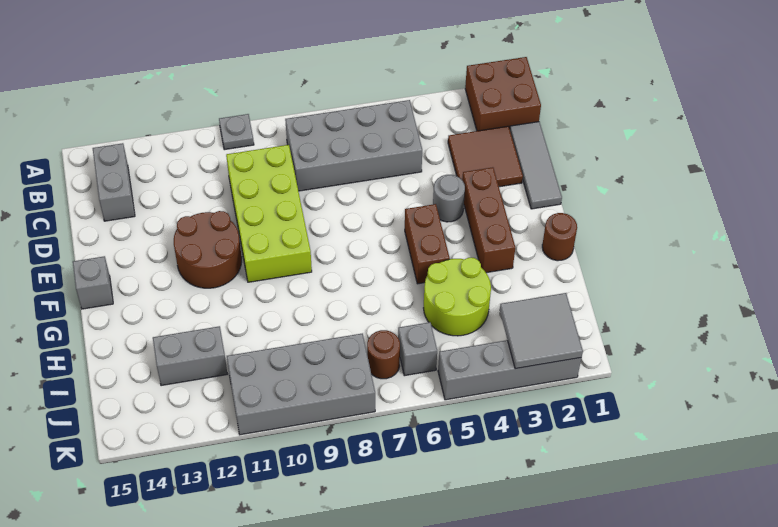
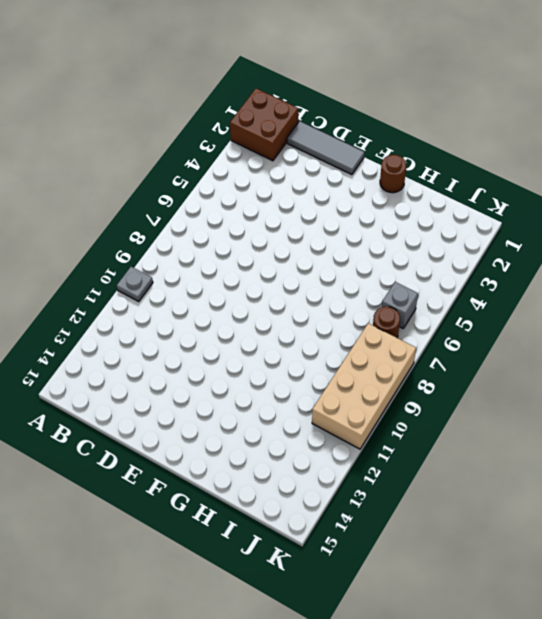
tan 2x4 brick [312,323,416,449] -> grey 2x4 brick [227,334,375,435]
none -> grey 2x4 brick [285,100,422,191]
none -> grey 1x2 brick [93,143,135,221]
none -> brown 2x2 tile [448,126,523,187]

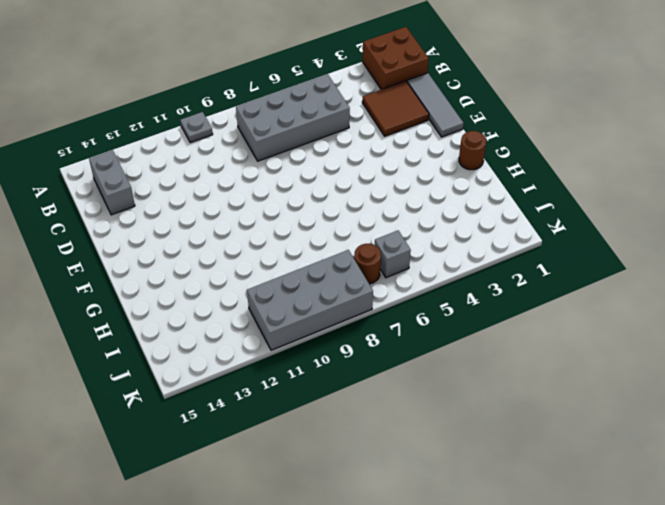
none -> lime 2x4 brick [226,145,312,282]
none -> brown 1x3 brick [462,167,515,273]
none -> grey 1x1 round brick [433,175,465,222]

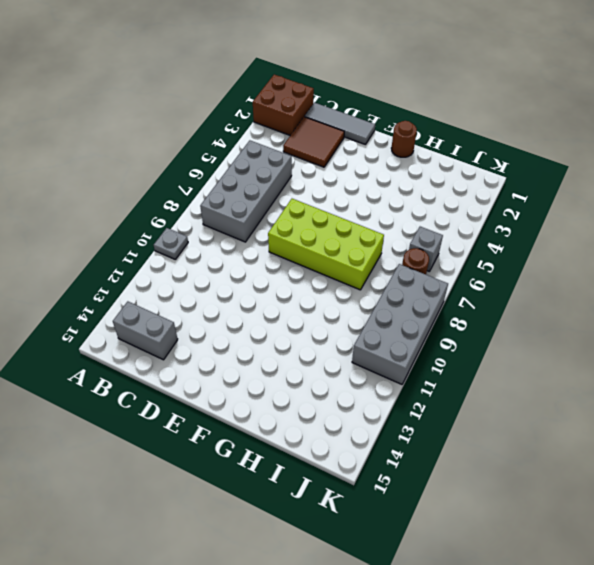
lime 2x4 brick [268,199,384,290] -> lime 2x4 brick moved to [226,145,312,282]
none -> brown 1x3 brick [462,167,515,273]
none -> grey 1x1 round brick [433,175,465,222]
none -> brown 2x2 round brick [174,211,242,288]

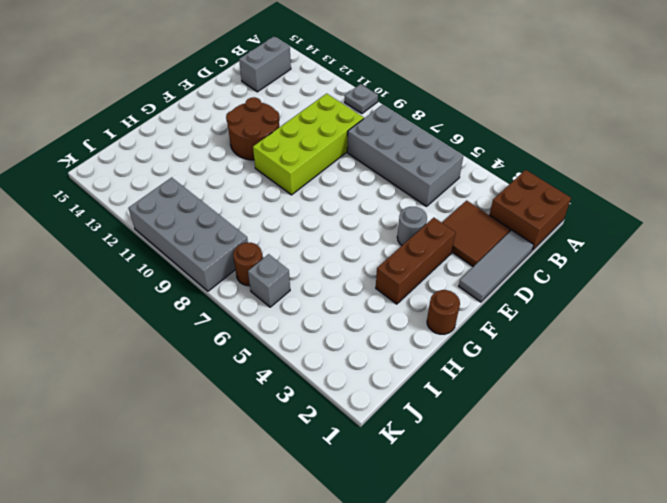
none -> brown 1x2 brick [405,204,450,284]
none -> grey 1x1 brick [73,256,113,309]
none -> lime 2x2 round brick [424,258,491,336]

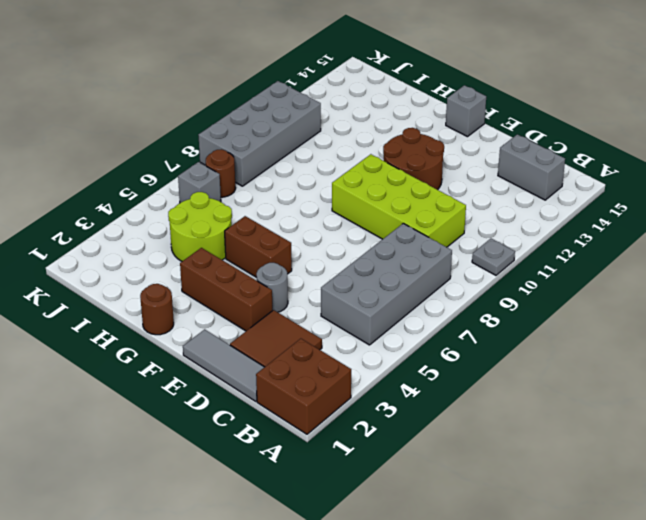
none -> grey 1x2 brick [153,326,227,386]
none -> grey 1x4 brick [438,340,581,400]
none -> grey 2x2 tile [499,293,583,369]

